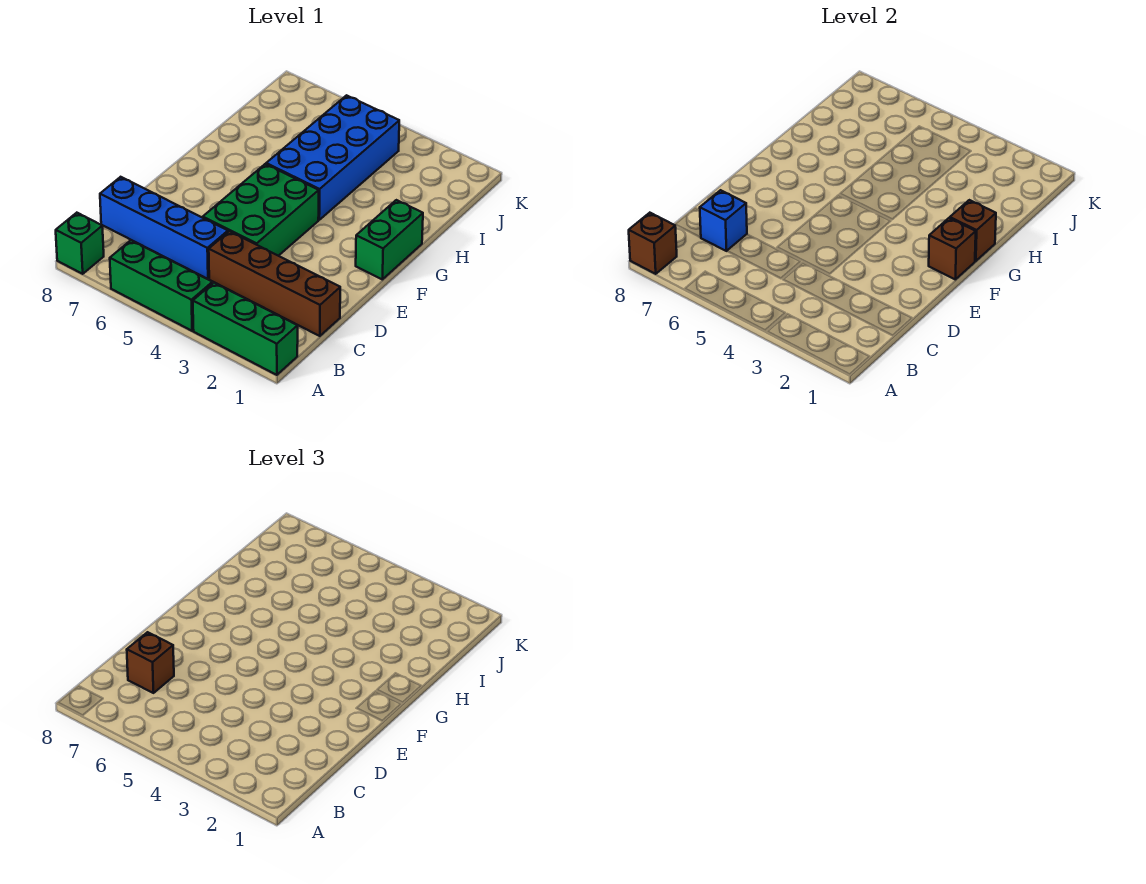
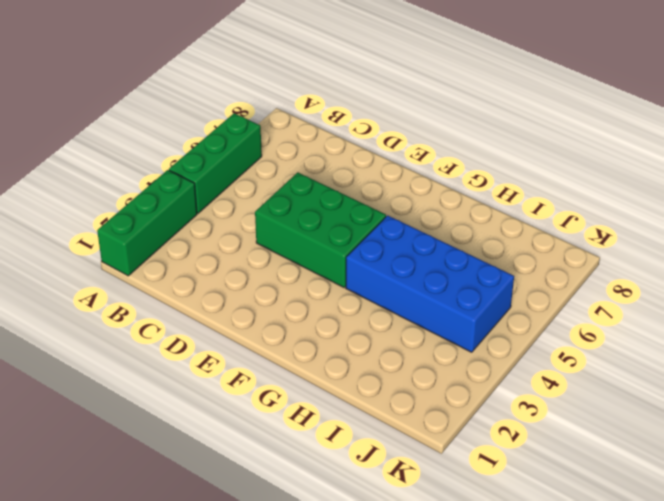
none -> green 1x1 brick [56,213,104,274]
none -> brown 1x4 brick [209,231,340,336]
none -> blue 1x4 brick [100,177,228,279]

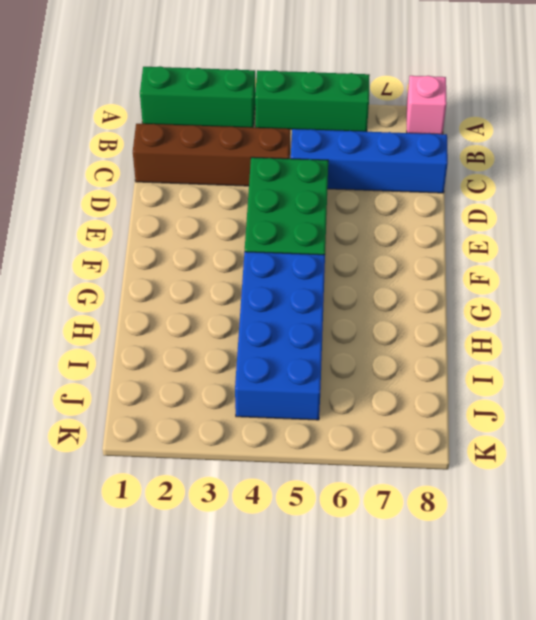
pink 1x1 brick [407,76,447,134] -> green 1x1 brick [56,213,104,274]
none -> green 1x2 brick [356,200,423,279]
none -> brown 1x1 brick [629,213,677,274]
none -> blue 1x1 brick [700,190,747,251]

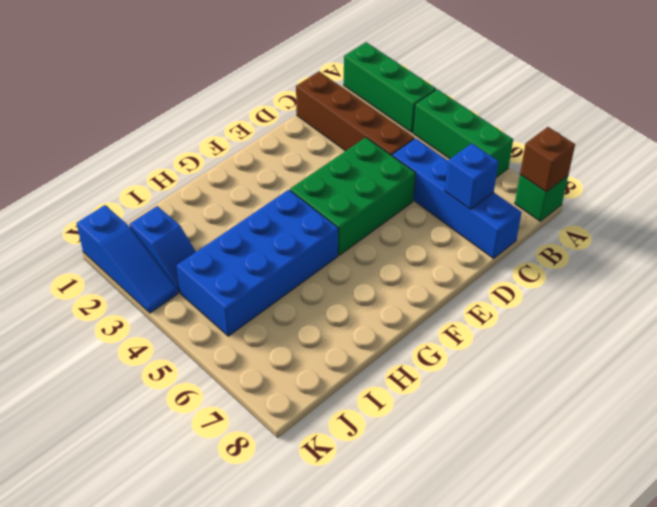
blue 1x2 slope [129,206,196,293] -> none
blue 1x3 slope [77,205,178,313] -> none
none -> green 1x2 brick [356,200,423,279]
none -> brown 1x1 brick [929,218,976,279]
none -> brown 1x1 brick [950,200,996,261]

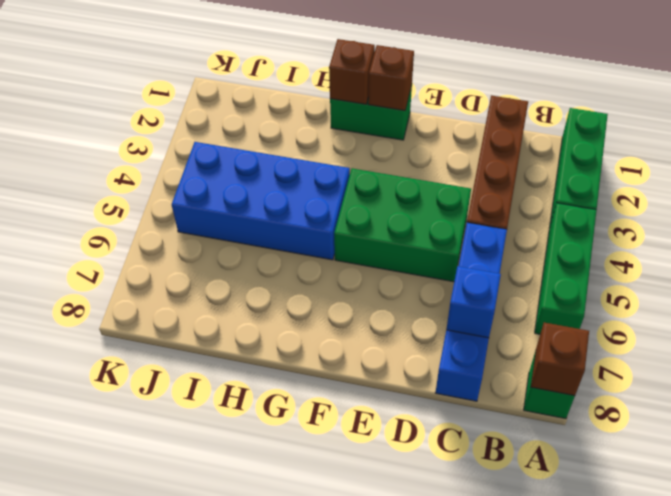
none -> brown 1x1 brick [127,632,174,693]

